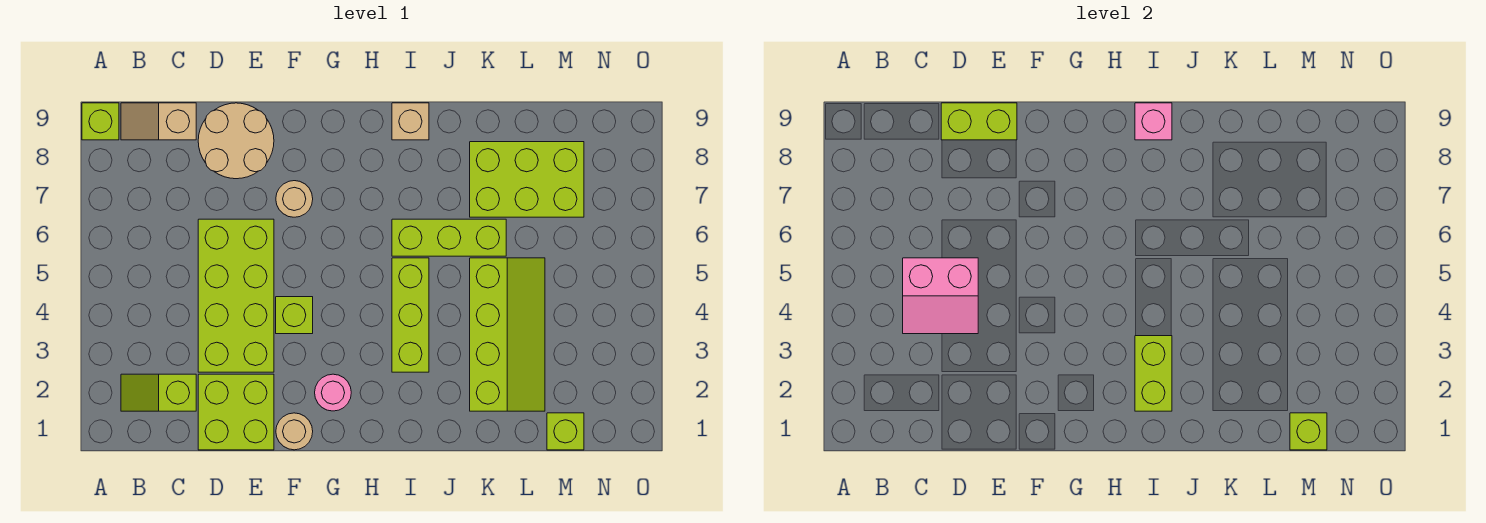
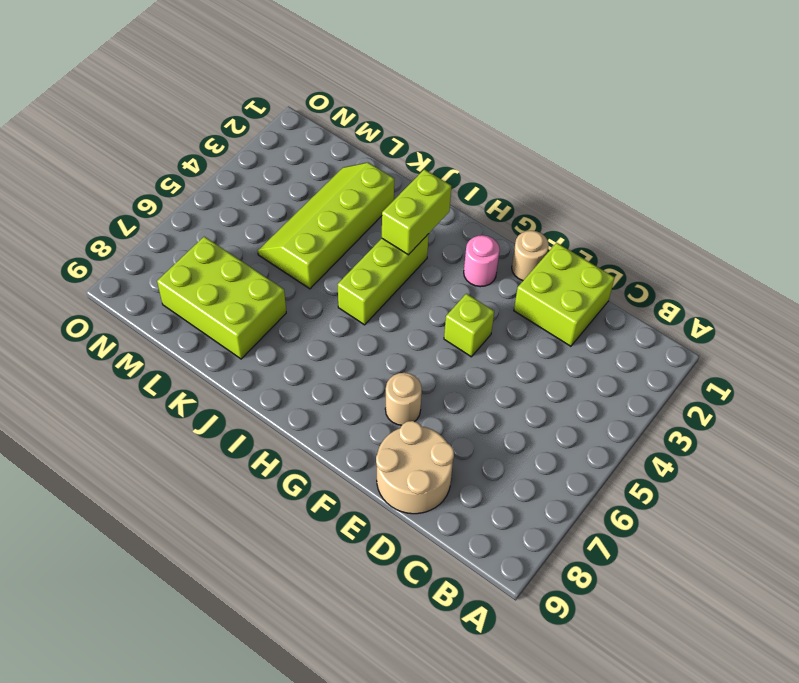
none -> lime 1x1 brick [82,103,119,140]
none -> lime 1x2 slope [121,374,196,411]
none -> tan 1x2 slope [121,103,196,140]

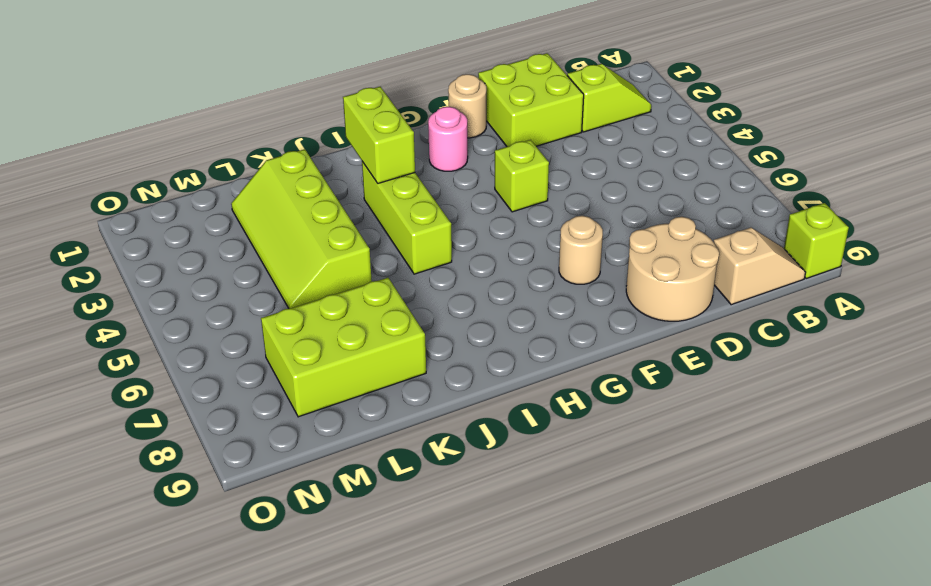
none -> lime 2x4 brick [198,219,274,372]
none -> lime 1x3 brick [392,219,506,256]
none -> tan 1x1 brick [392,103,429,140]

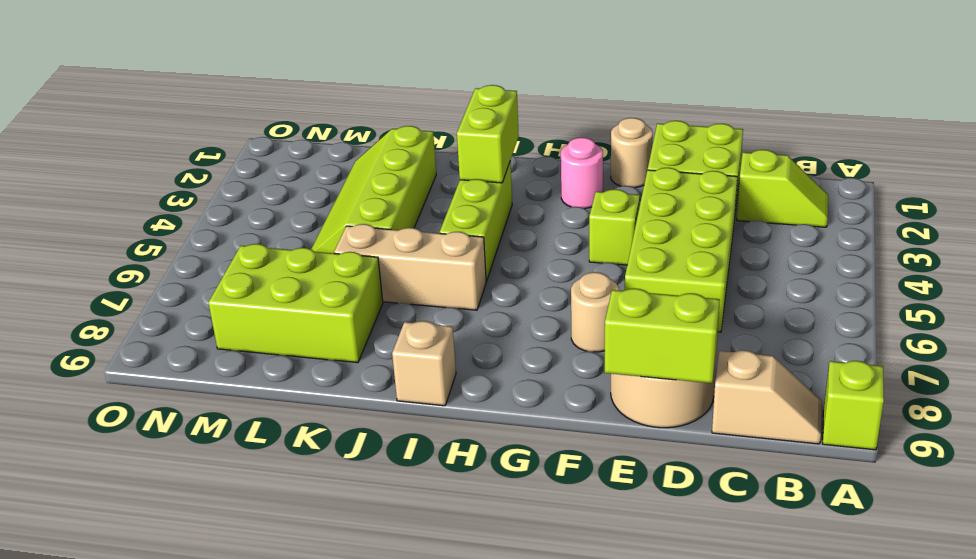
tan 1x3 brick [334,224,486,310] -> lime 1x3 brick [392,219,506,256]
none -> lime 1x1 brick [547,413,584,450]
none -> pink 2x2 slope [903,258,978,334]
none -> pink 1x1 brick [1135,103,1172,140]

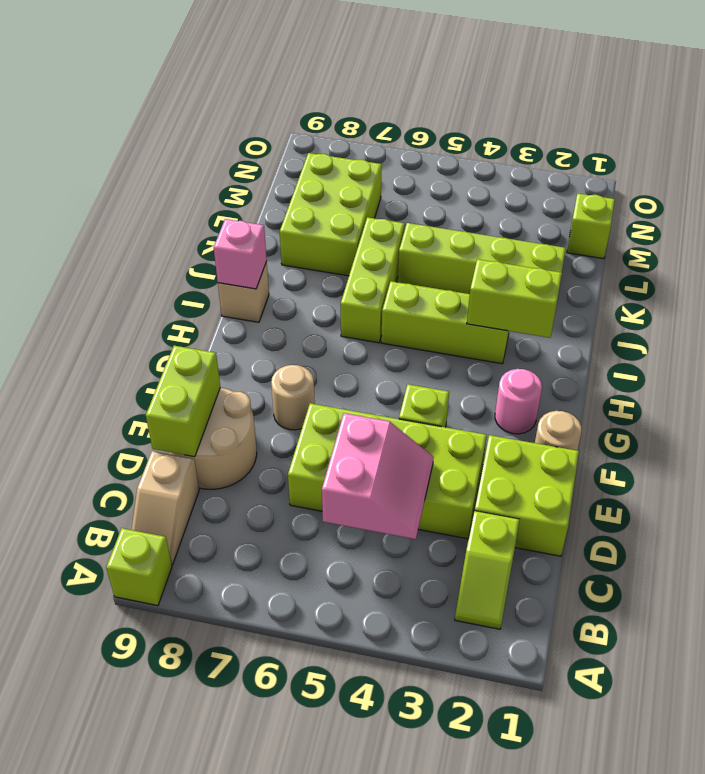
none -> lime 1x1 brick [1290,413,1327,450]

